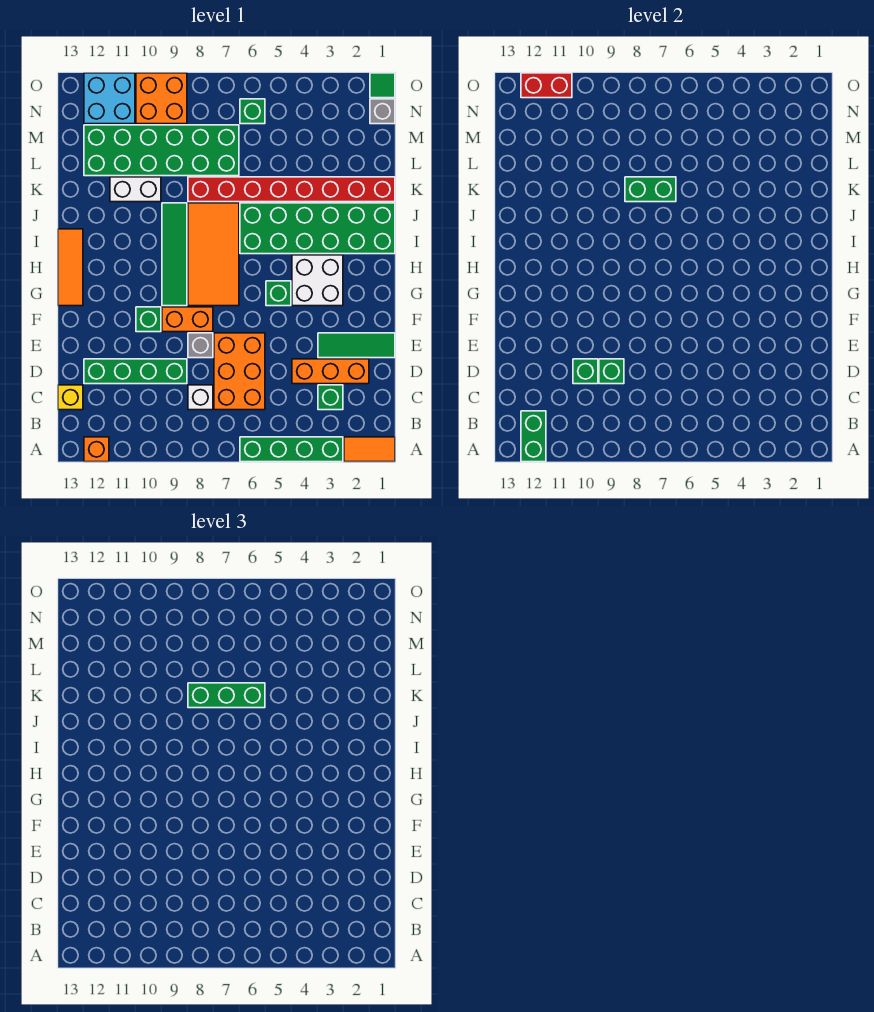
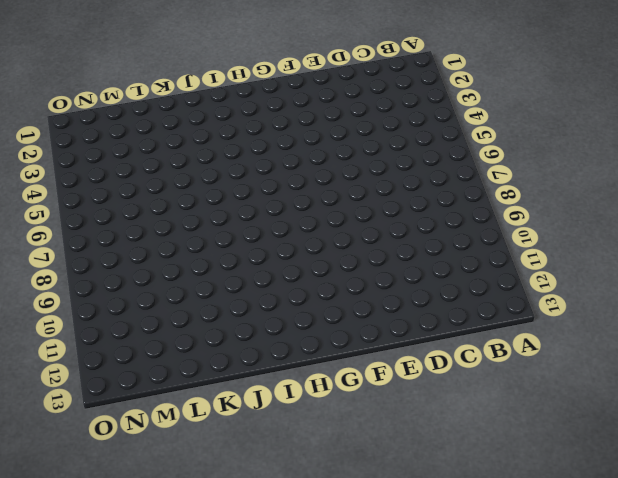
none -> orange 1x2 tile [344,437,395,462]
none -> green 1x4 brick [240,437,343,462]
none -> orange 1x1 brick [84,437,109,462]
none -> green 1x1 brick [318,385,343,410]

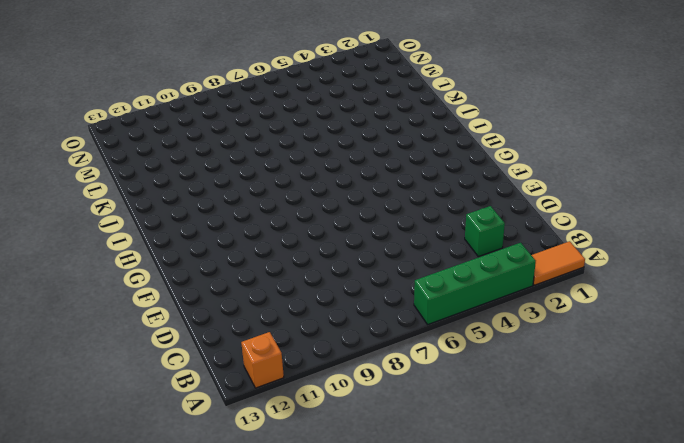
none -> orange 2x3 brick [214,333,265,410]
none -> white 1x1 brick [188,385,213,410]
none -> yellow 1x1 brick [58,385,83,410]
none -> orange 1x3 brick [292,359,369,384]

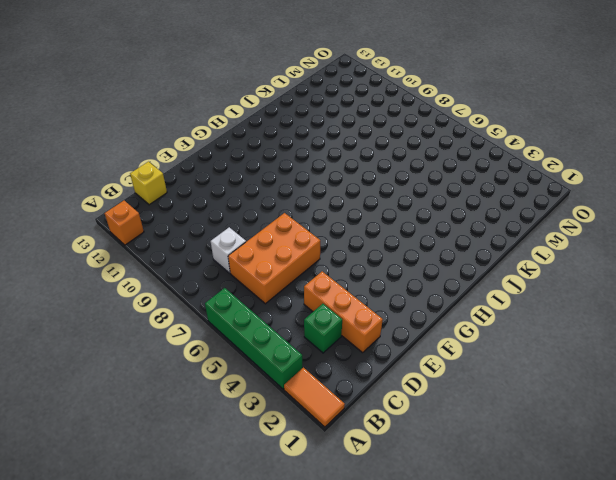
none -> green 1x4 brick [84,359,187,384]
none -> green 1x3 tile [318,333,395,358]
none -> grey 1x1 brick [188,333,213,358]
none -> orange 1x2 brick [162,307,213,332]

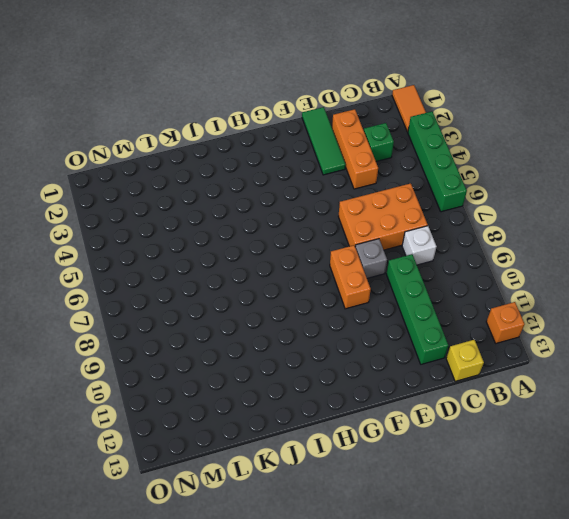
none -> green 1x1 brick [136,307,161,332]
none -> white 2x2 brick [292,255,343,306]
none -> green 1x1 brick [266,281,291,306]
none -> orange 2x4 tile [188,203,239,306]

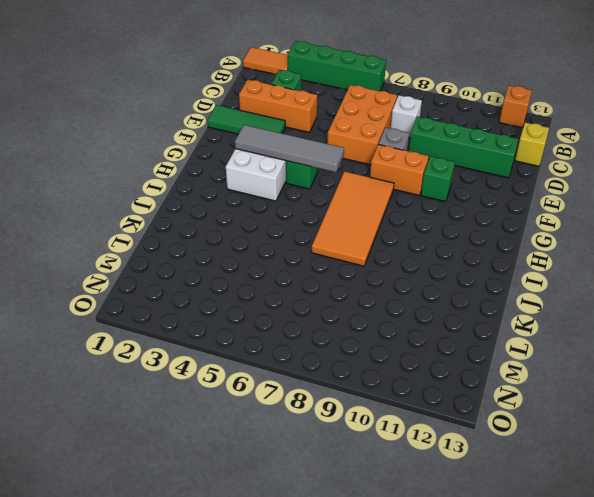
grey 1x4 tile [235,125,344,172] -> none
none -> green 1x4 tile [162,203,187,306]
none -> orange 1x3 tile [58,229,83,306]
none -> green 2x6 brick [240,203,395,254]
none -> red 1x8 brick [188,177,395,202]

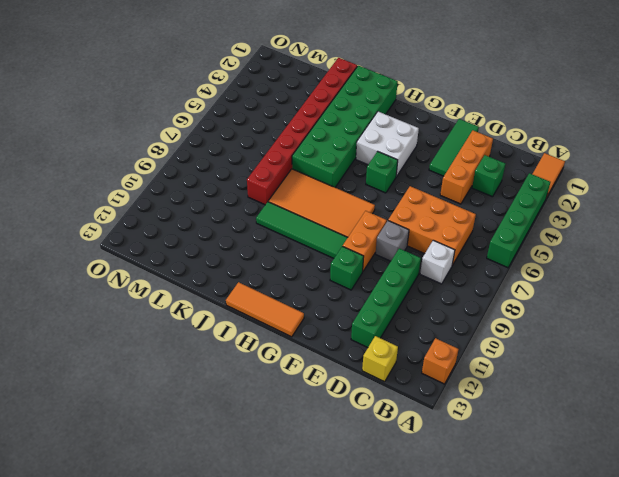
none -> white 1x2 brick [110,177,161,202]
none -> green 2x6 brick [84,125,239,176]
none -> grey 1x1 brick [370,99,395,124]
none -> green 1x1 brick [240,99,265,124]

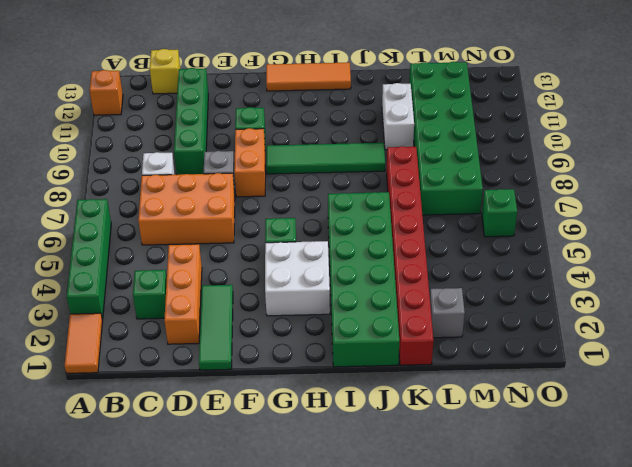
grey 1x1 brick [430,288,465,338] -> grey 1x1 brick moved to [370,99,395,124]
none -> orange 2x4 tile [188,203,239,306]
none -> orange 2x2 brick [136,73,187,124]
none -> cyan 2x2 brick [84,73,135,124]
none -> green 1x1 tile [370,73,395,98]

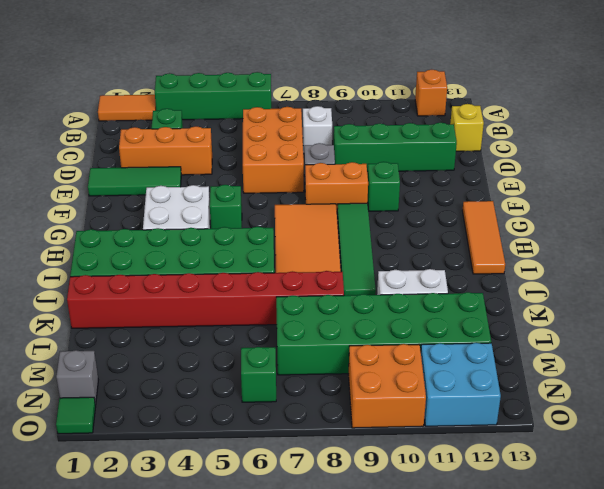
none -> green 1x2 brick [521,411,546,462]
none -> green 1x1 brick [599,359,624,384]
none -> green 1x1 brick [573,359,598,384]
none -> green 1x2 brick [625,177,676,202]

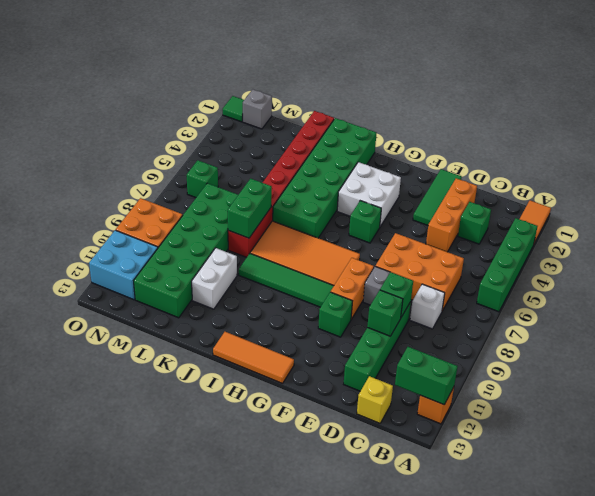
none -> red 1x2 brick [521,73,572,98]
none -> green 1x3 brick [188,683,265,708]

